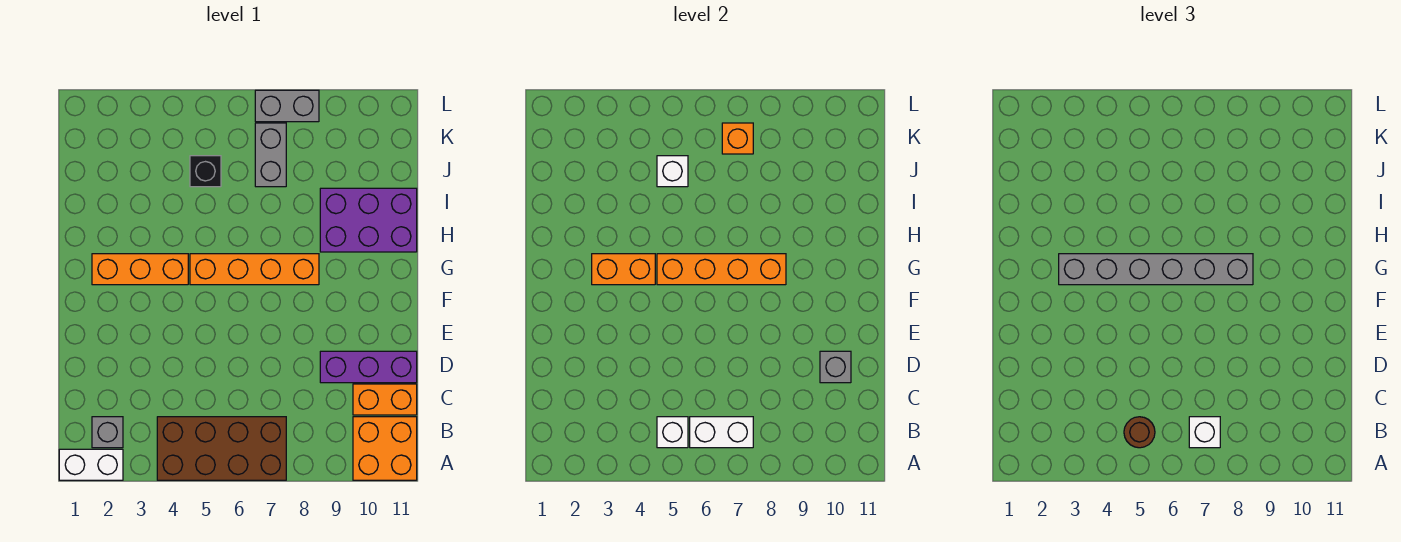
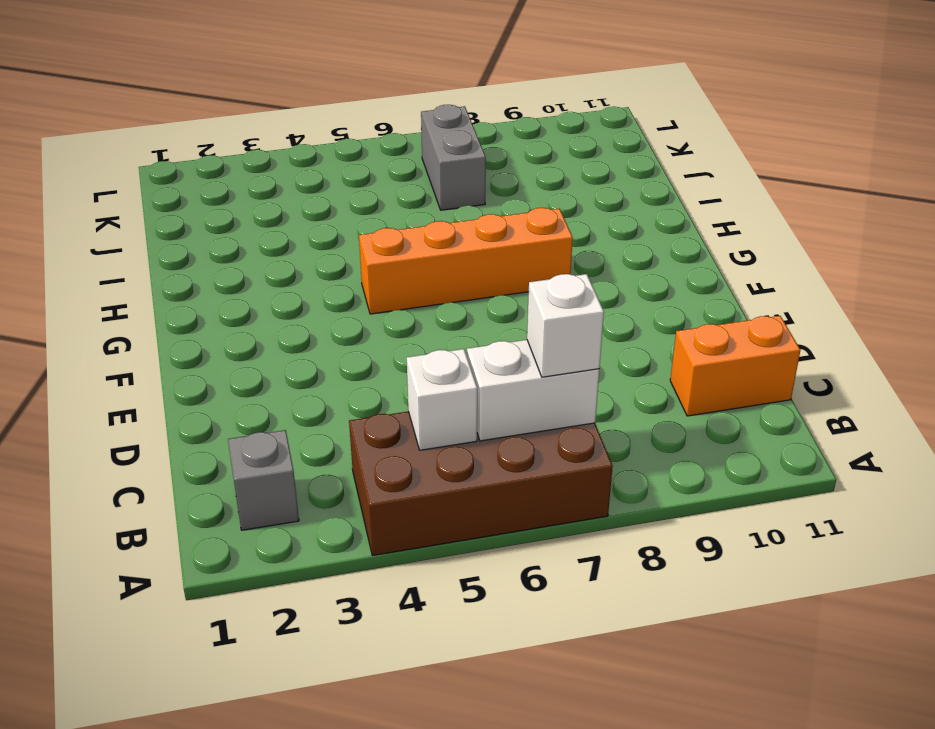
none -> white 1x2 brick [59,449,123,480]
none -> orange 2x2 brick [353,417,417,480]
none -> purple 1x3 brick [320,351,417,383]

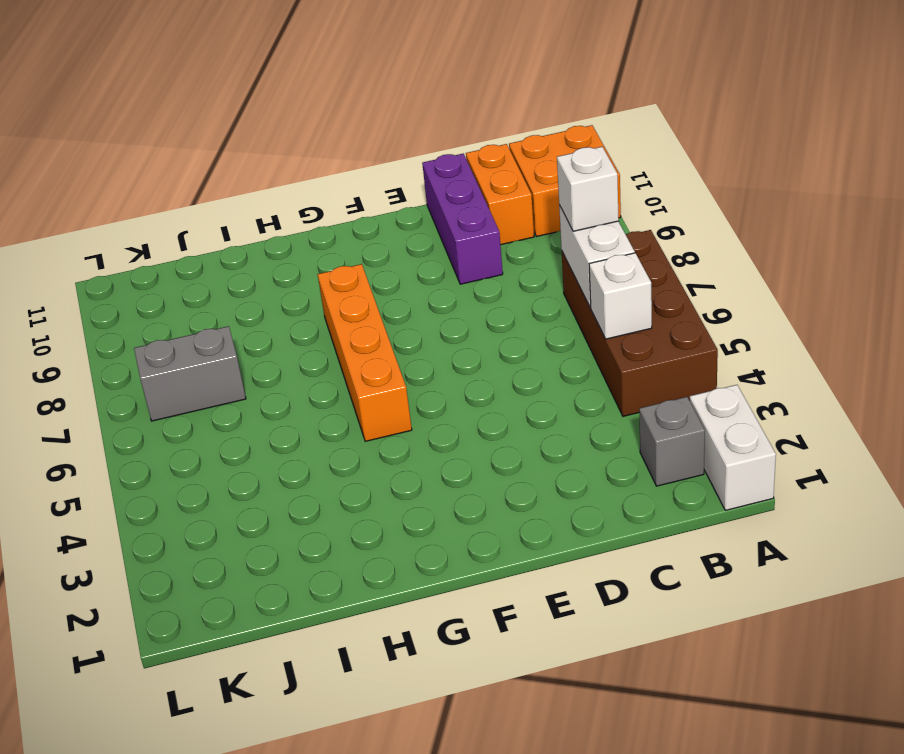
none -> orange 1x3 brick [92,254,188,285]
none -> purple 2x3 brick [320,188,417,252]
none -> black 1x1 brick [190,156,221,187]

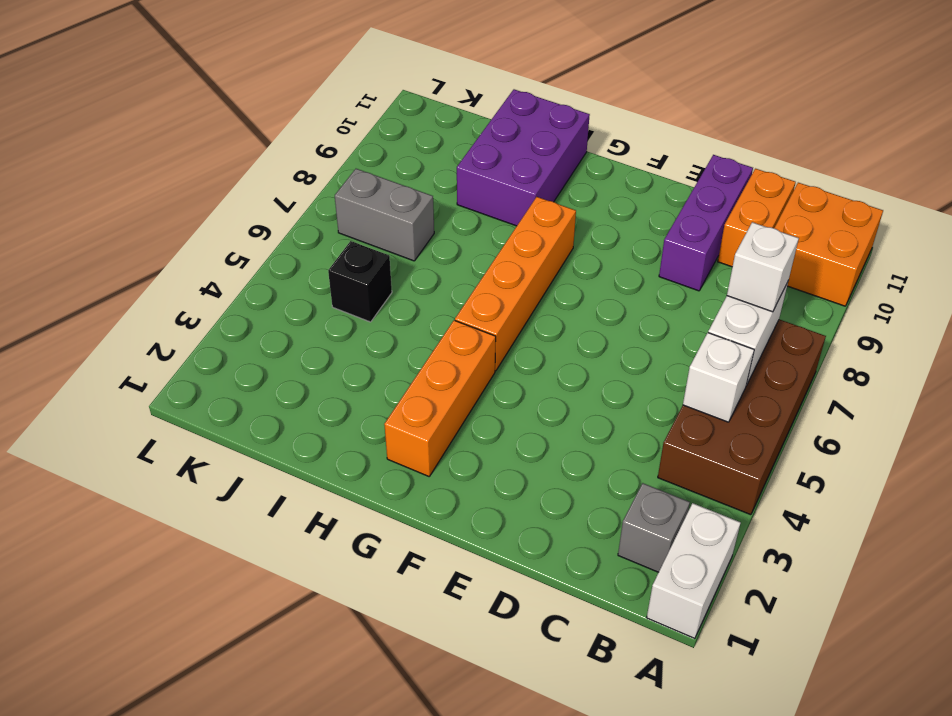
none -> grey 1x2 brick [255,90,319,122]
none -> grey 1x1 brick [820,351,851,383]
none -> orange 1x2 brick [592,254,655,285]

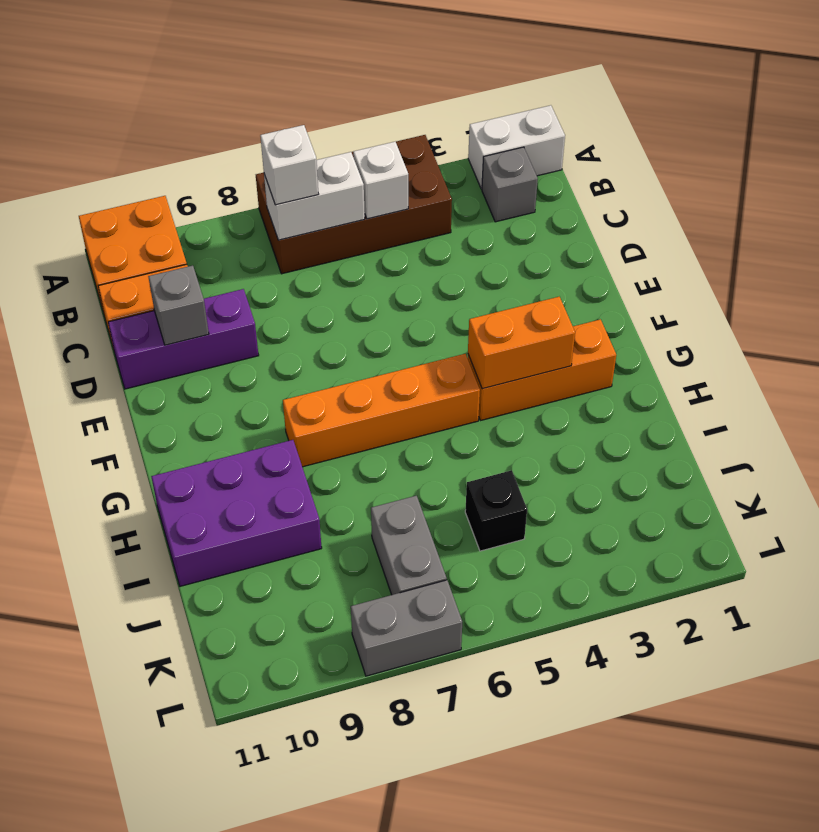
none -> orange 1x4 brick [657,254,786,285]
none -> white 1x1 brick [657,156,688,187]
none -> orange 1x1 brick [722,123,753,154]

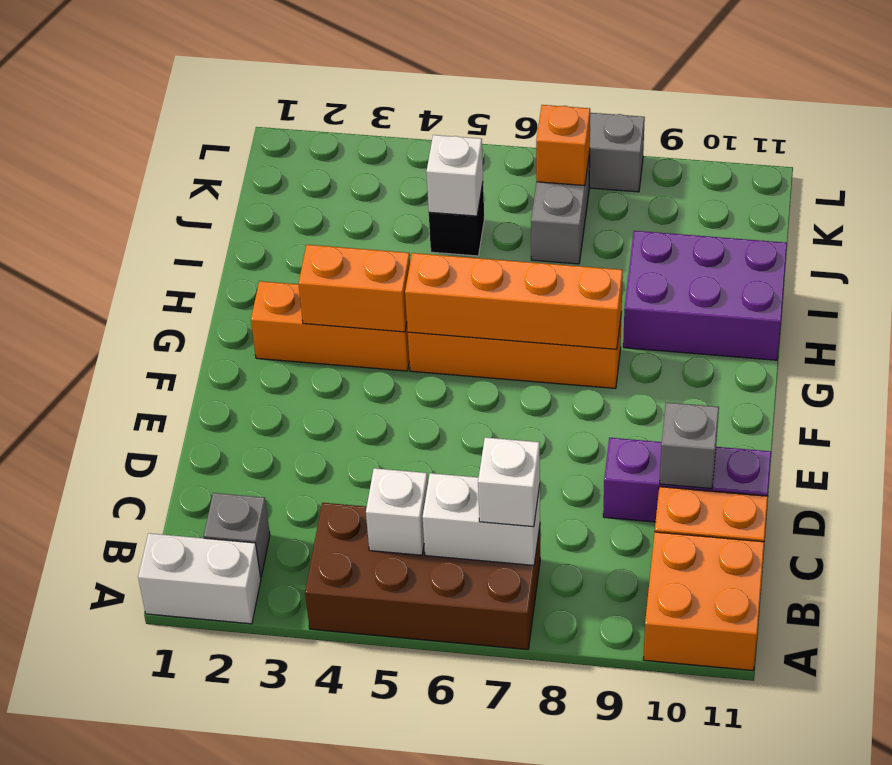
none -> brown 1x1 round brick [1124,417,1155,448]
none -> grey 1x6 brick [1059,254,1253,285]

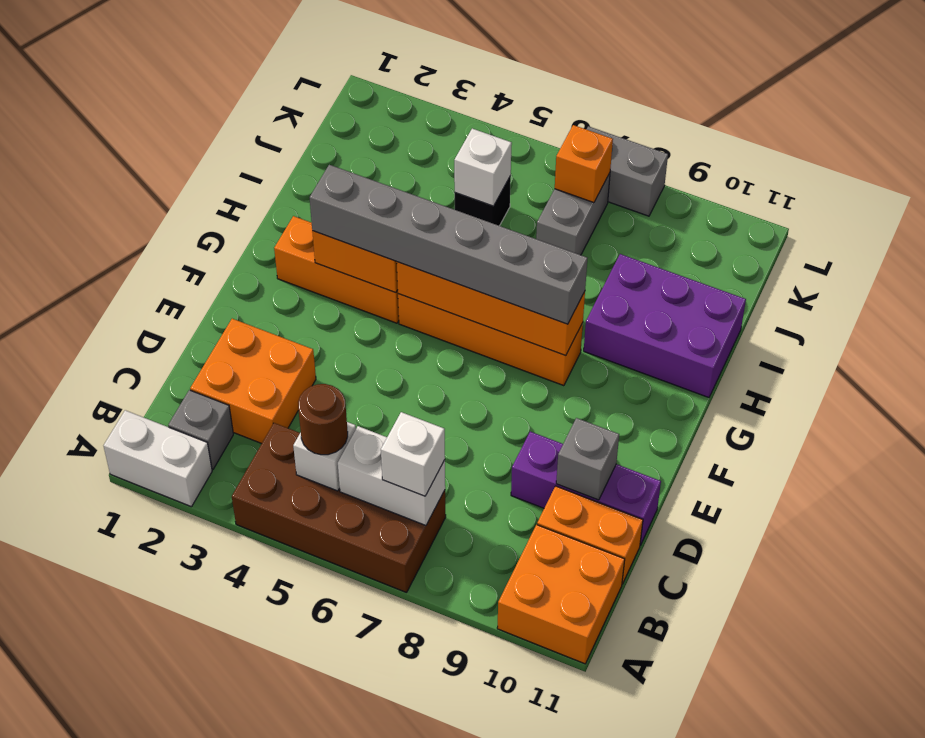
orange 2x2 brick [190,319,316,444] -> none

